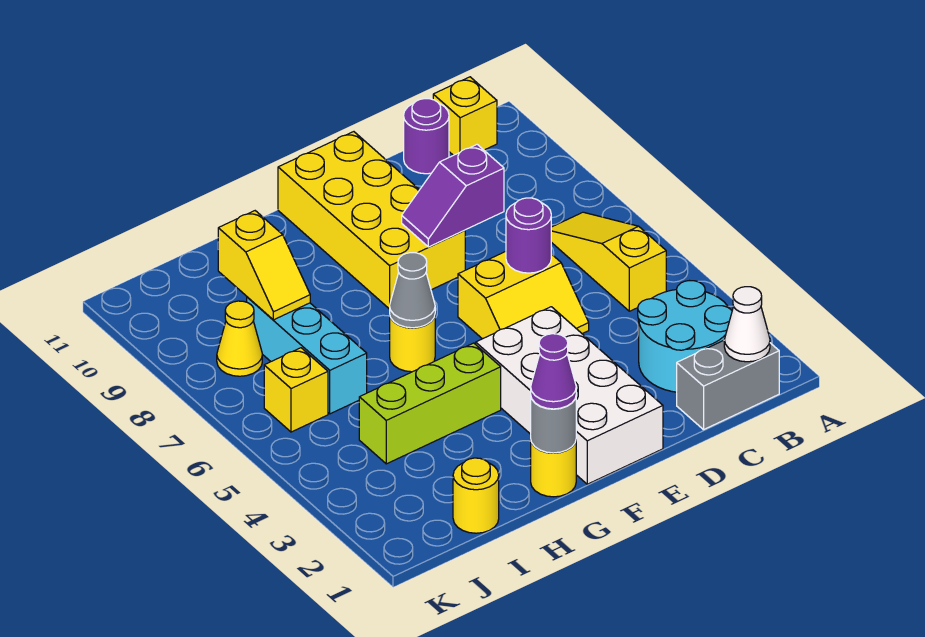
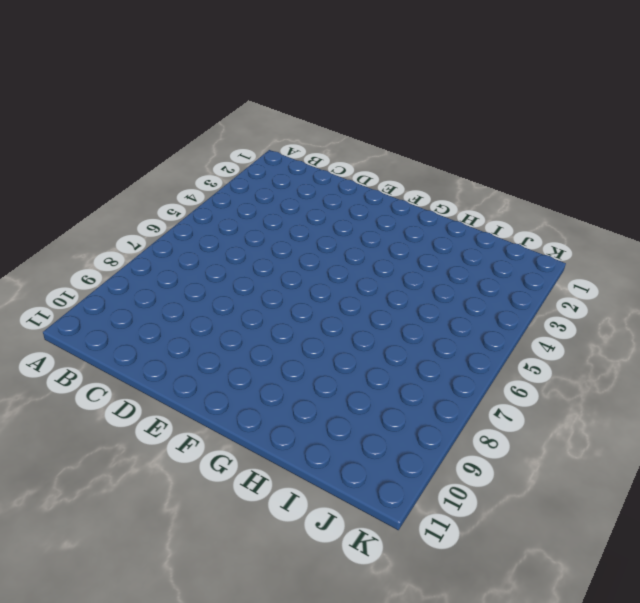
none -> grey 1x2 brick [677,340,779,430]
none -> cyan 2x2 round brick [638,281,732,392]
none -> yellow 1x3 slope [551,212,666,311]

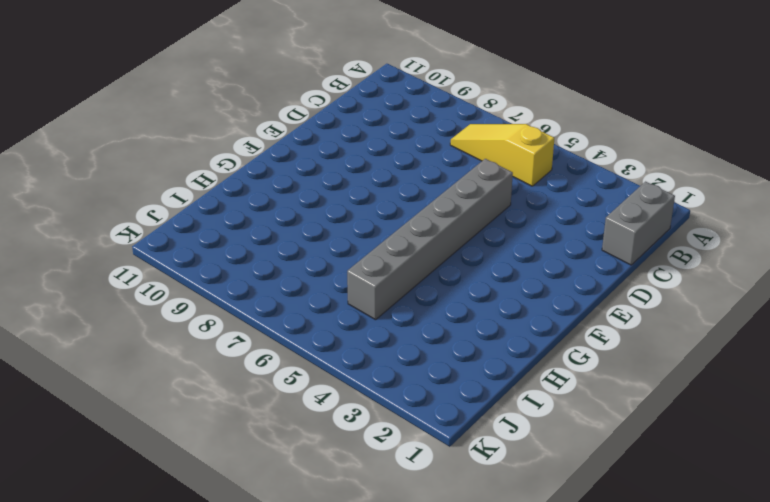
grey 1x6 brick [347,159,513,320] -> yellow 2x2 slope [458,252,589,339]
none -> cyan 2x2 round brick [638,281,732,392]
none -> yellow 1x1 brick [433,77,497,155]
none -> purple 1x1 round brick [404,99,449,174]

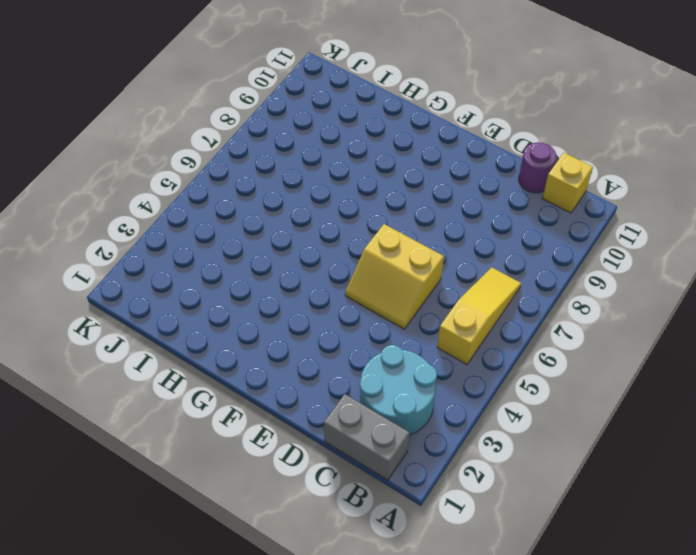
none -> white 2x4 brick [476,307,663,484]
none -> yellow 2x4 brick [278,132,465,309]
none -> yellow 1x1 round brick [531,442,576,497]

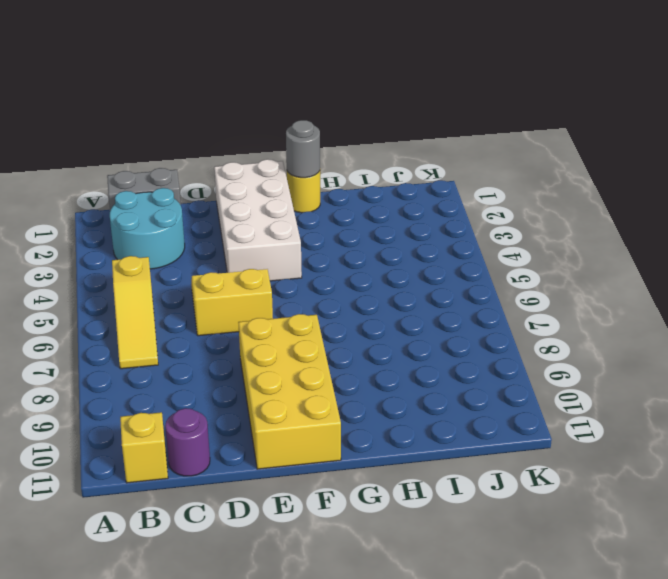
none -> lime 1x3 brick [359,343,501,464]
none -> yellow 1x1 round brick [390,316,435,372]
none -> yellow 1x1 round brick [453,458,499,533]

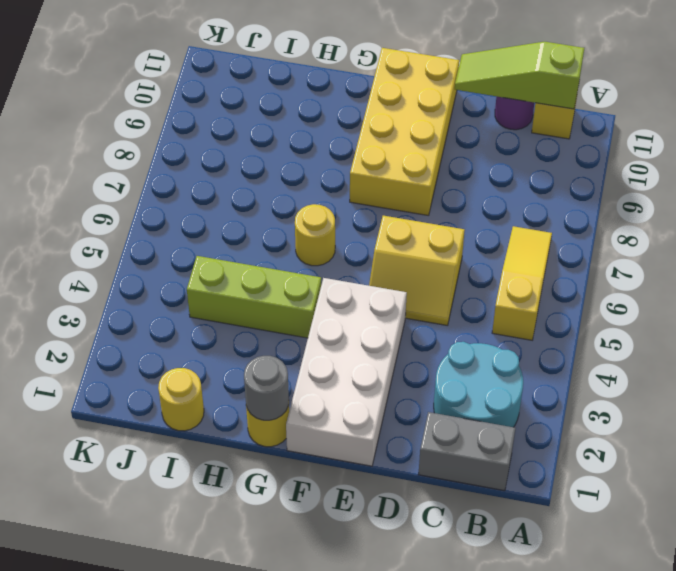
lime 1x3 slope [455,42,584,109] -> none
none -> cyan 1x3 brick [247,297,367,414]
none -> yellow 1x1 brick [264,348,328,432]
none -> yellow 1x1 cone [217,301,262,376]

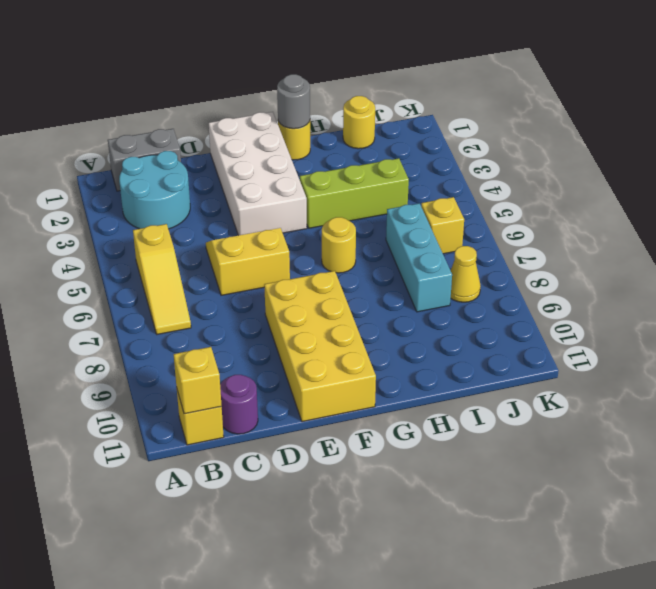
yellow 1x1 brick [173,347,222,414] -> none
none -> white 1x1 cone [724,287,770,362]
none -> purple 1x1 round brick [506,198,551,273]
none -> purple 1x2 slope [402,145,504,247]

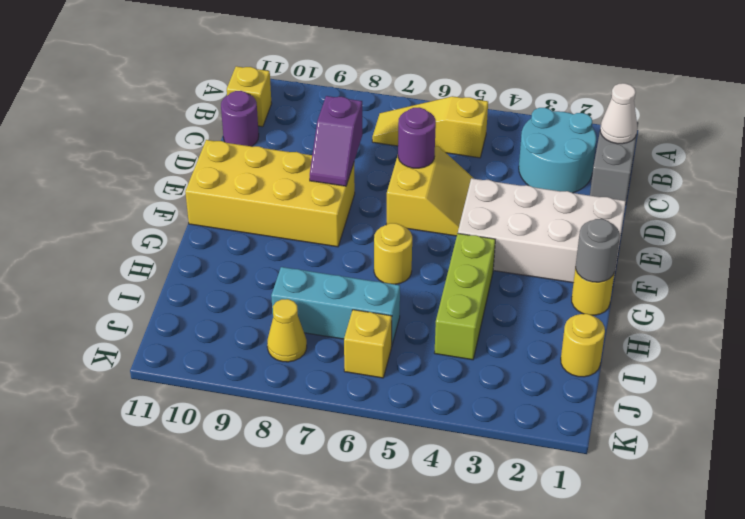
none -> grey 1x1 cone [390,253,435,328]
none -> yellow 1x2 slope [218,211,310,320]
none -> purple 1x1 cone [531,334,576,409]

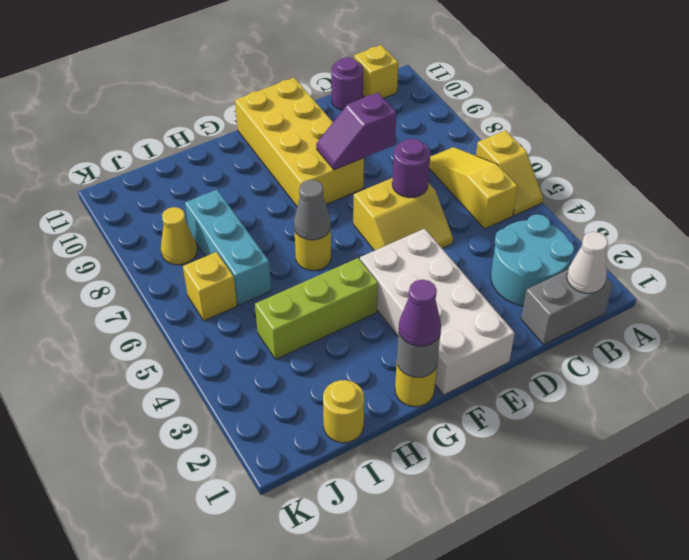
yellow 1x2 slope [476,130,543,215] -> yellow 1x2 slope moved to [218,211,310,320]

